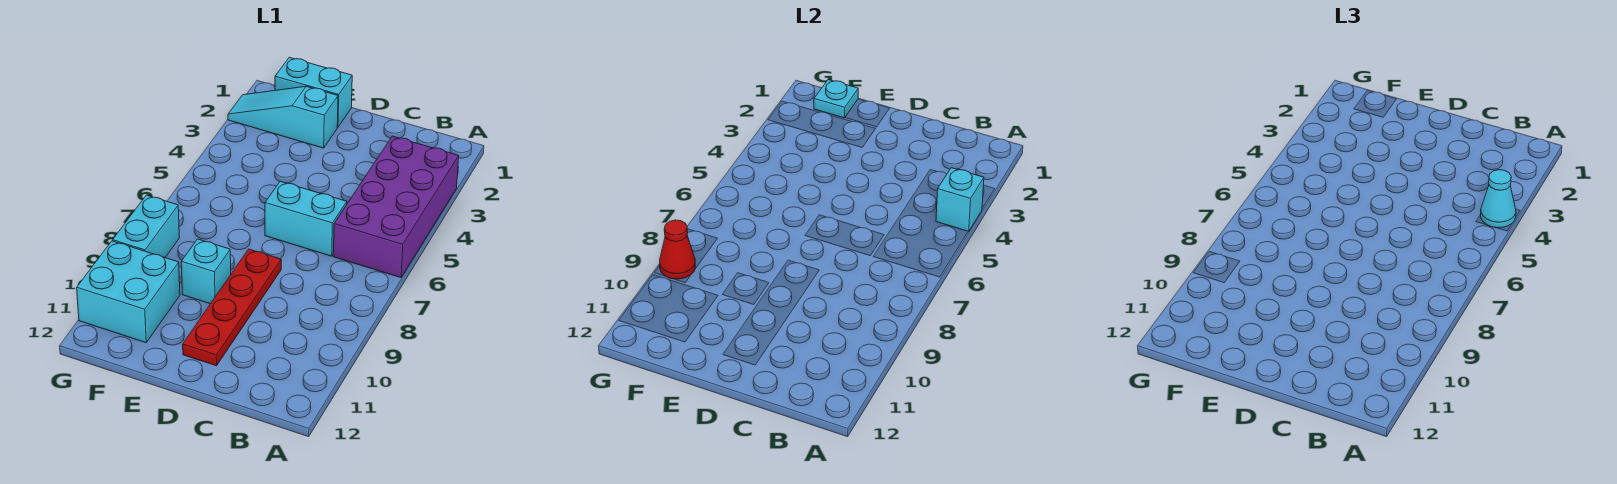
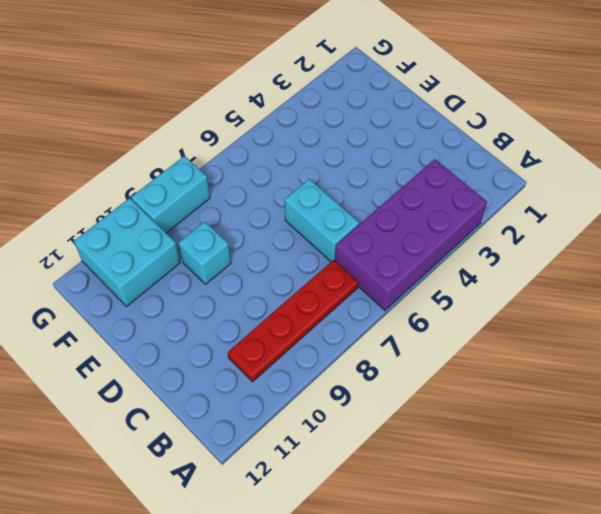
red 1x4 plate [228,260,358,382] -> red 1x4 plate moved to [183,249,281,366]
none -> cyan 1x2 brick [275,57,352,127]
none -> cyan 1x3 slope [228,86,338,148]
none -> cyan 1x1 brick [936,168,984,232]

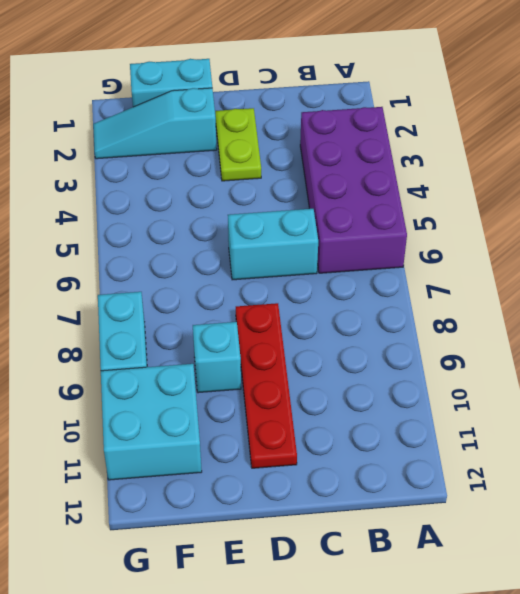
lime 1x2 plate [215,108,261,181] -> none
none -> cyan 1x1 brick [936,168,984,232]
none -> cyan 1x1 plate [814,80,858,118]
none -> red 1x1 cone [660,220,696,279]

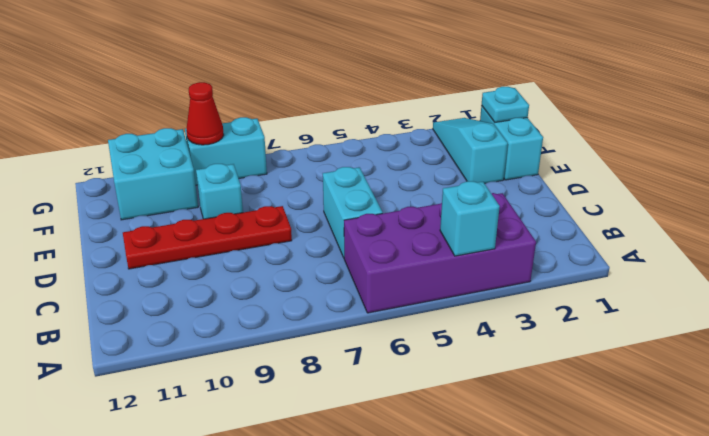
none -> cyan 1x1 cone [1481,170,1516,228]

